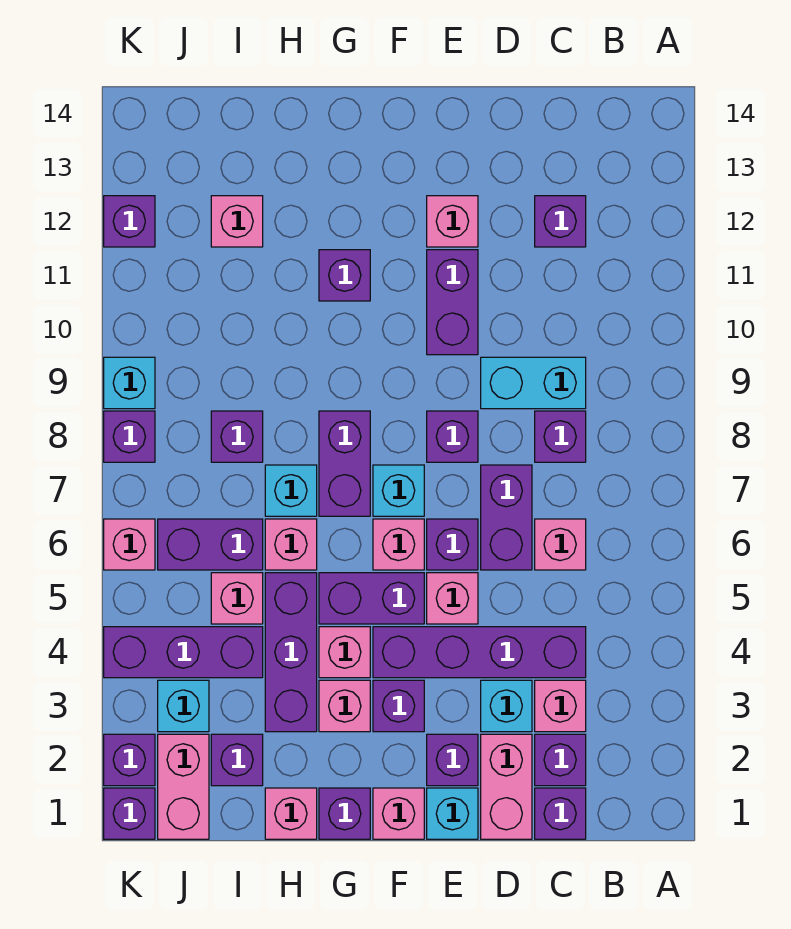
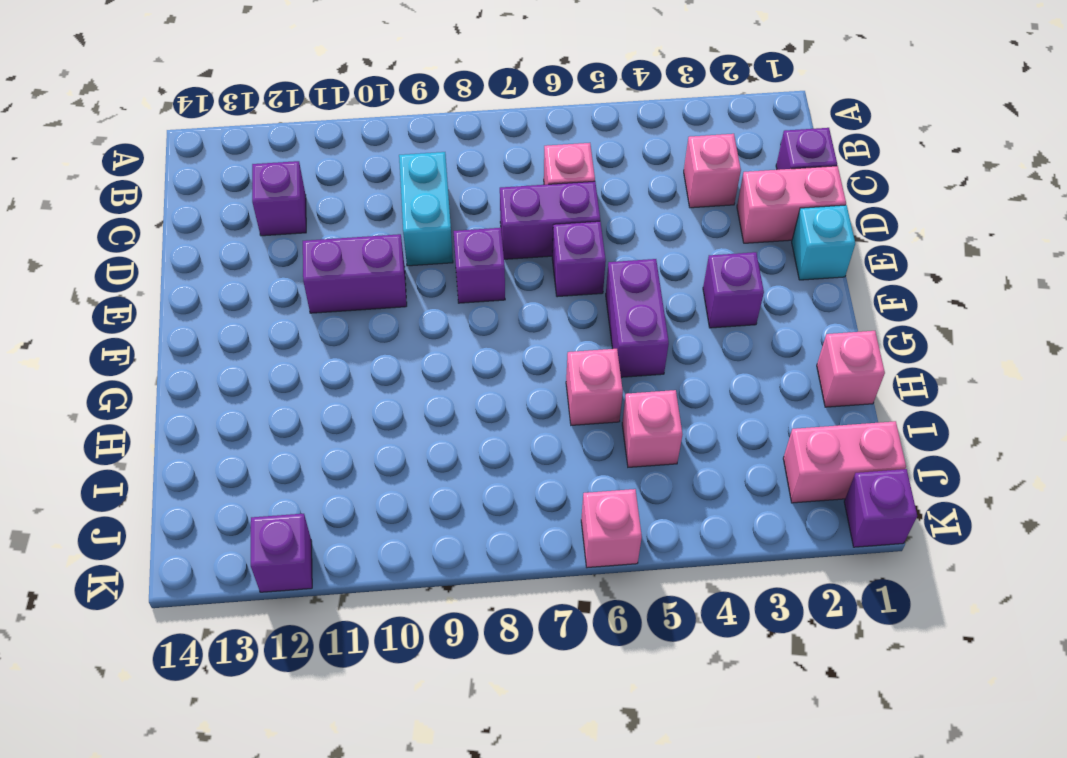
none -> purple 1x1 brick [535,734,586,786]
none -> purple 1x4 brick [373,627,586,678]
none -> purple 1x1 brick [535,411,586,462]
none -> cyan 1x1 brick [481,680,532,732]

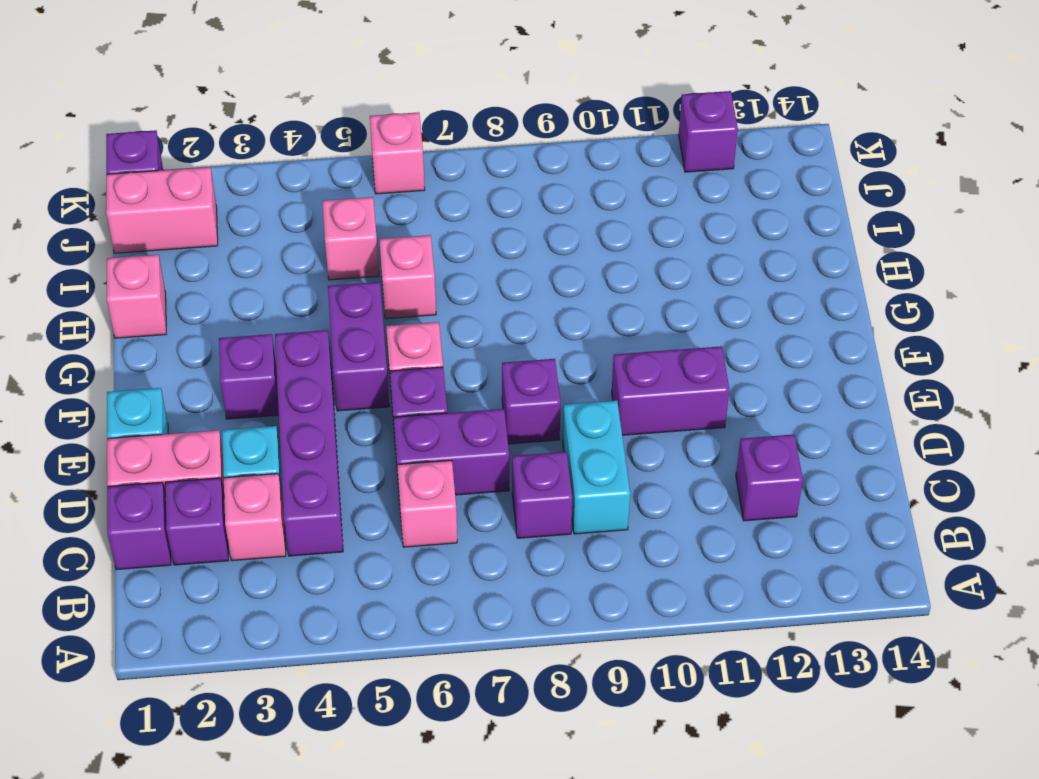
none -> purple 1x1 brick [427,734,478,786]
none -> pink 1x1 brick [427,573,478,624]
none -> pink 1x1 brick [427,196,478,247]
none -> pink 1x1 brick [373,788,424,839]

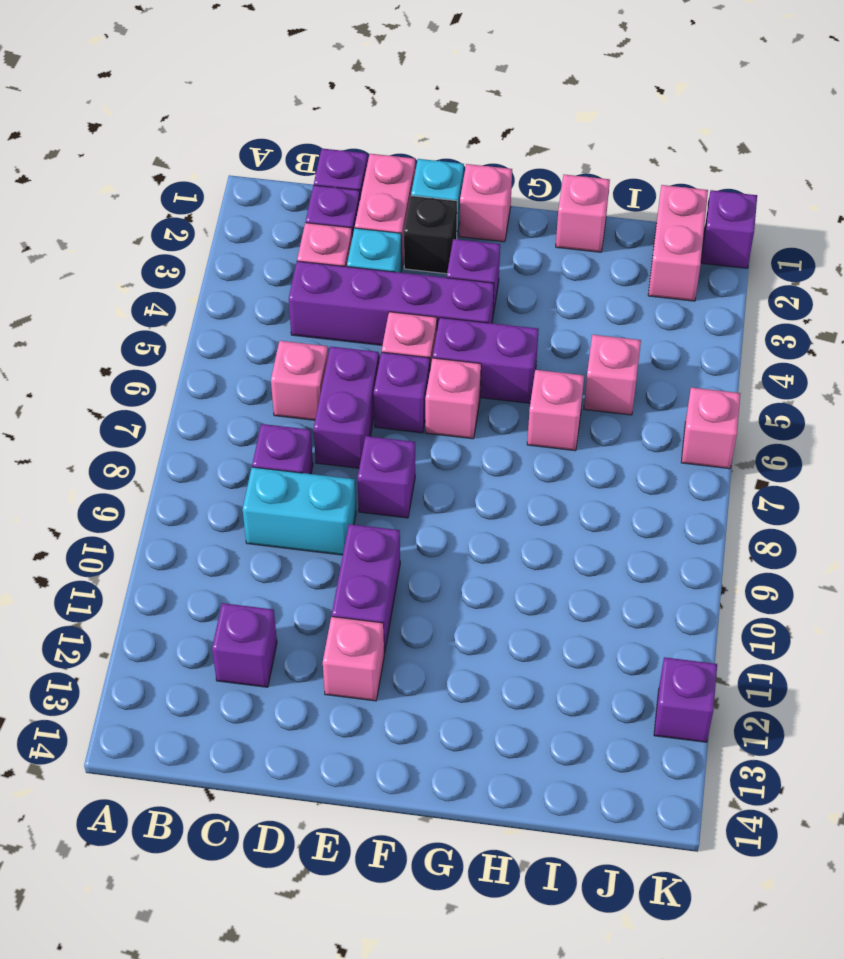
black 1x1 brick [404,196,457,274] -> purple 1x1 brick [427,734,478,786]
none -> cyan 1x1 brick [373,465,424,516]
none -> purple 1x1 brick [319,788,370,839]
none -> pink 1x1 brick [319,680,370,732]
none -> pink 1x1 brick [319,627,370,678]

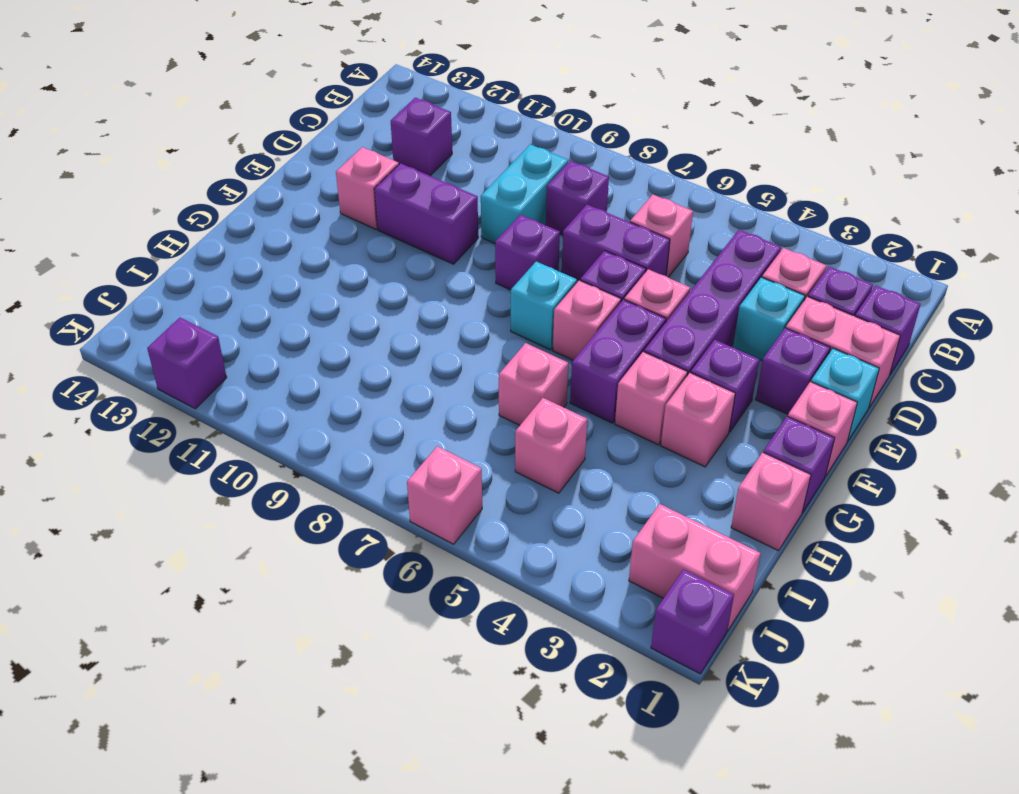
none -> purple 1x2 brick [319,411,370,516]
none -> purple 1x1 brick [319,250,370,301]
none -> purple 1x3 brick [265,573,317,732]
none -> cyan 1x1 brick [265,465,317,516]

